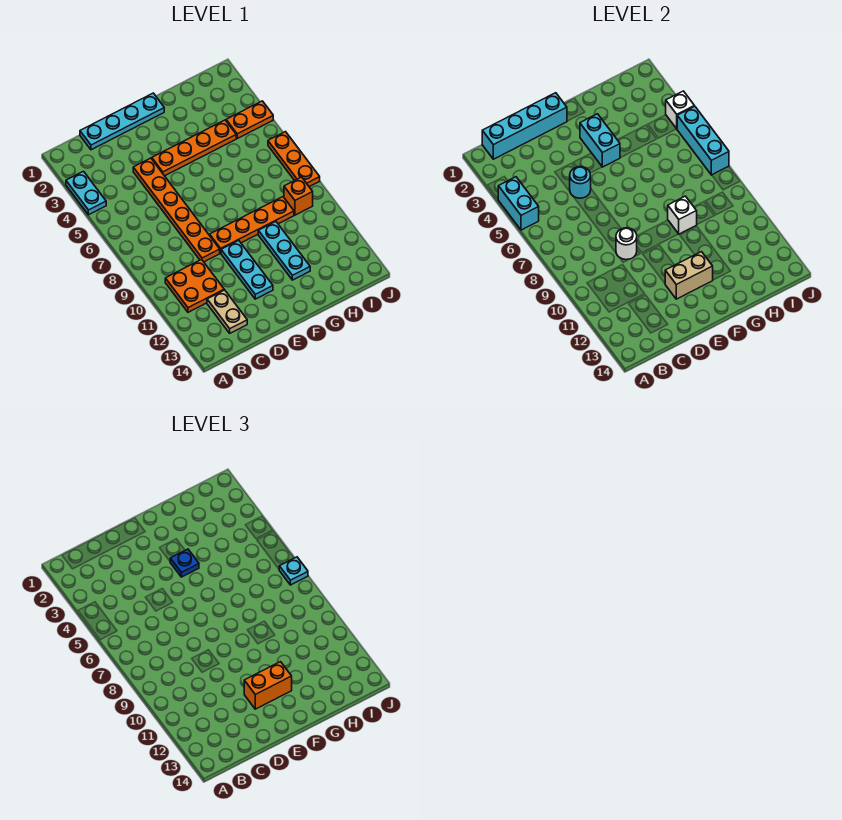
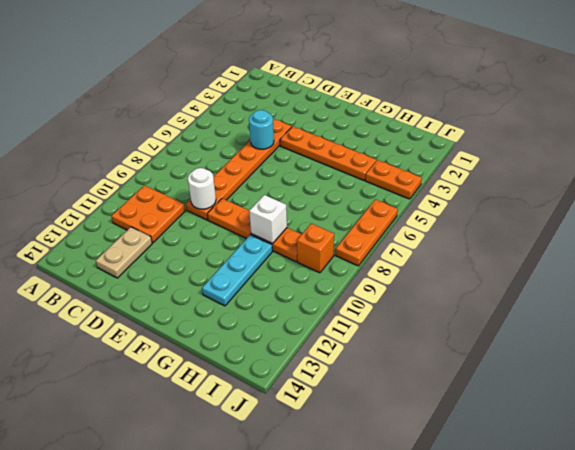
none -> cyan 1x2 plate [66,171,106,215]
none -> cyan 1x4 plate [80,93,164,150]
none -> cyan 1x3 plate [221,240,273,299]

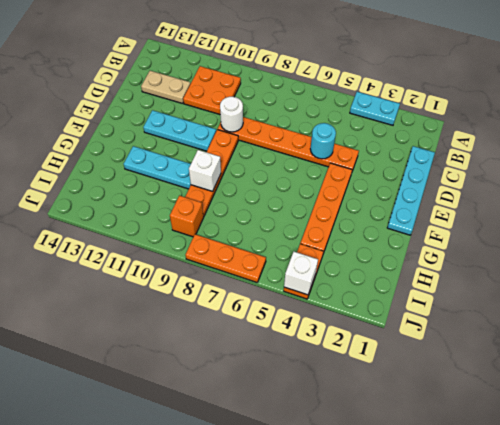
none -> cyan 1x2 brick [498,177,539,230]
none -> cyan 1x4 brick [482,93,567,159]
none -> tan 1x2 brick [665,252,713,299]

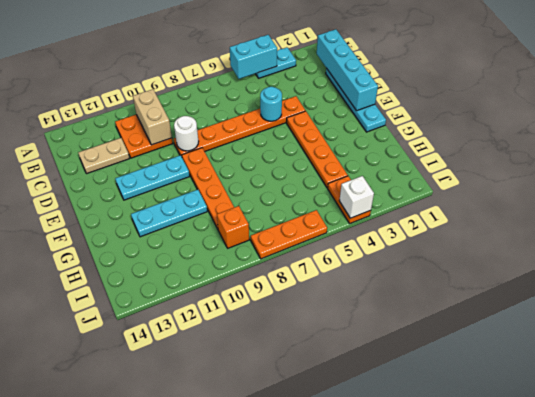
tan 1x2 brick [133,89,172,145] -> tan 1x2 brick moved to [665,252,713,299]
none -> cyan 1x2 brick [580,114,620,167]
none -> white 1x1 brick [668,196,697,234]
none -> cyan 1x3 brick [677,106,729,175]

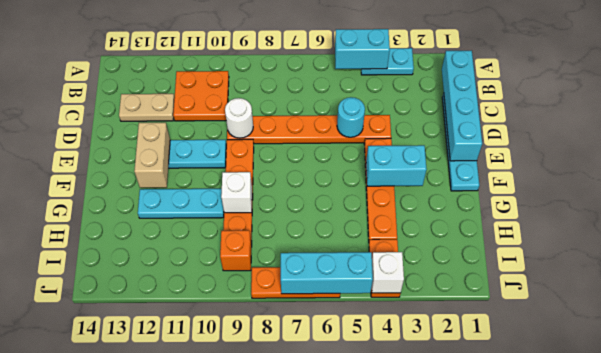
none -> orange 1x2 brick [244,662,292,709]
none -> blue 1x1 plate [170,549,199,577]
none -> cyan 1x1 plate [279,557,308,585]

